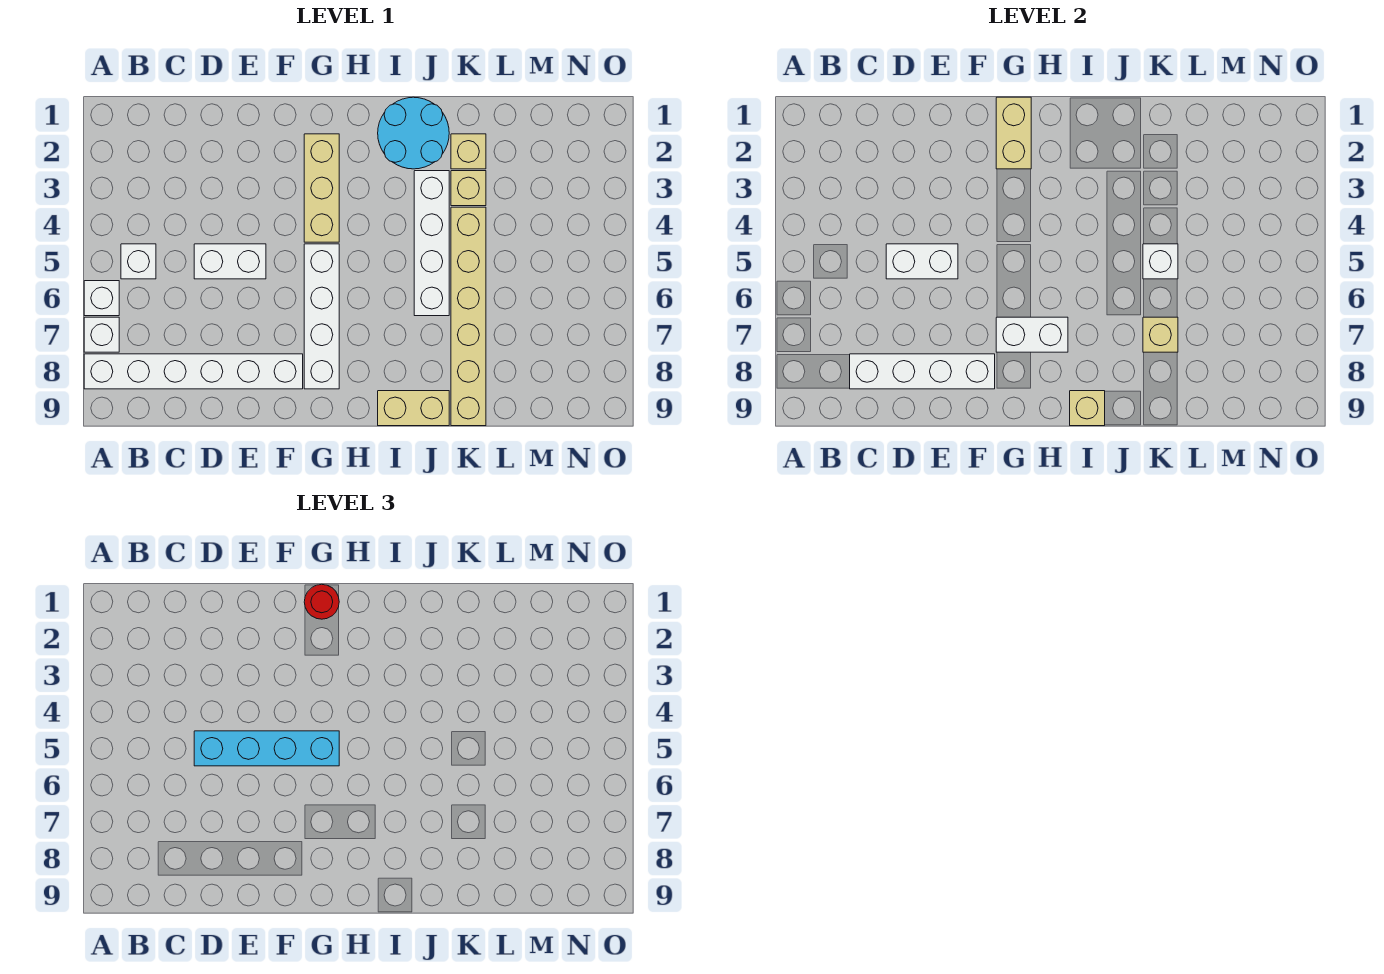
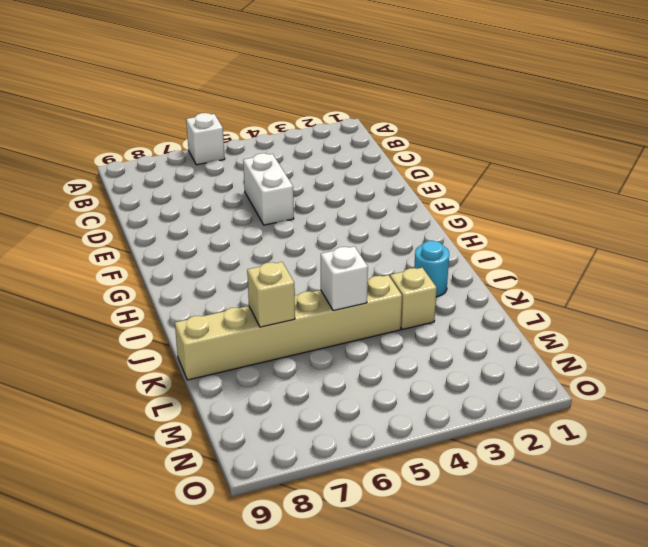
cyan 1x1 round brick [414,241,449,297] -> cyan 2x2 round brick [378,97,449,169]
none -> white 1x1 brick [84,317,119,352]
none -> white 1x6 brick [84,354,303,389]
none -> white 1x1 brick [121,244,156,279]

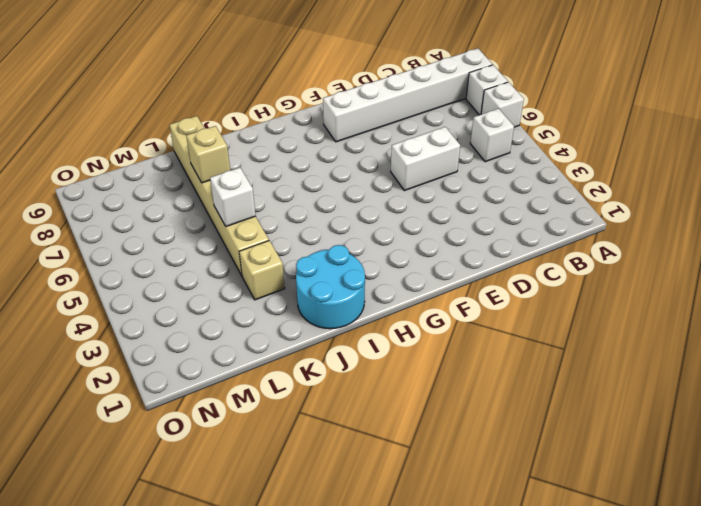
none -> tan 1x3 brick [304,134,339,242]
none -> white 1x4 brick [304,244,339,389]
none -> tan 1x2 brick [378,391,449,426]

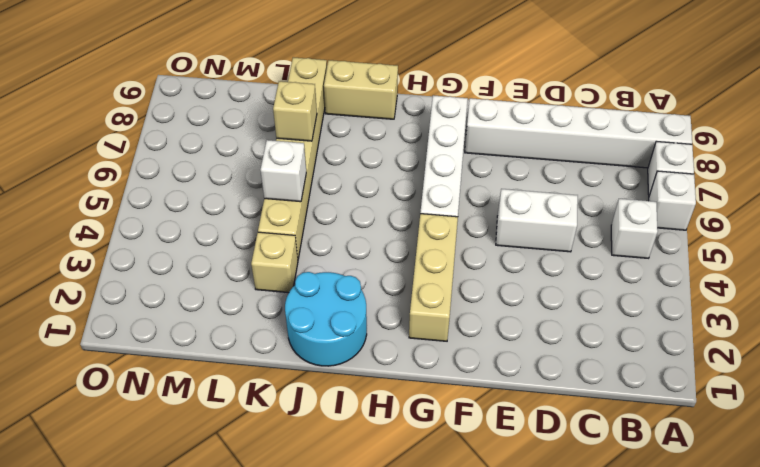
none -> white 1x4 brick [414,171,449,316]
none -> tan 1x1 brick [451,134,486,169]
none -> white 1x4 brick [850,354,995,389]

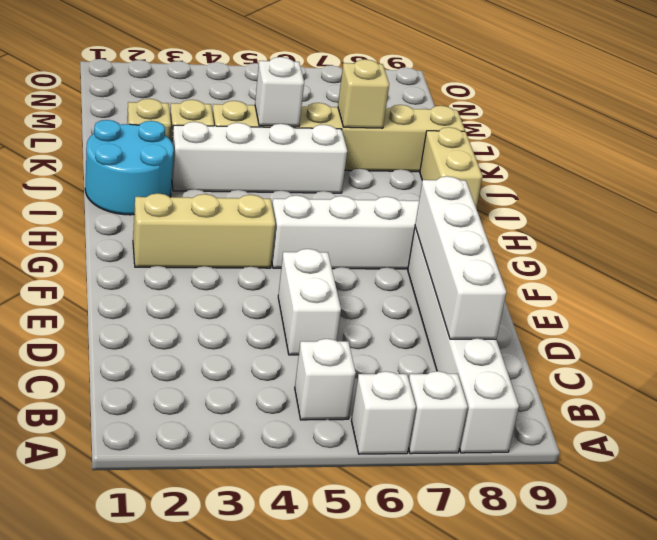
none -> white 1x2 brick [886,244,958,279]
none -> tan 1x2 brick [996,97,1031,169]
none -> white 1x2 brick [996,317,1068,352]

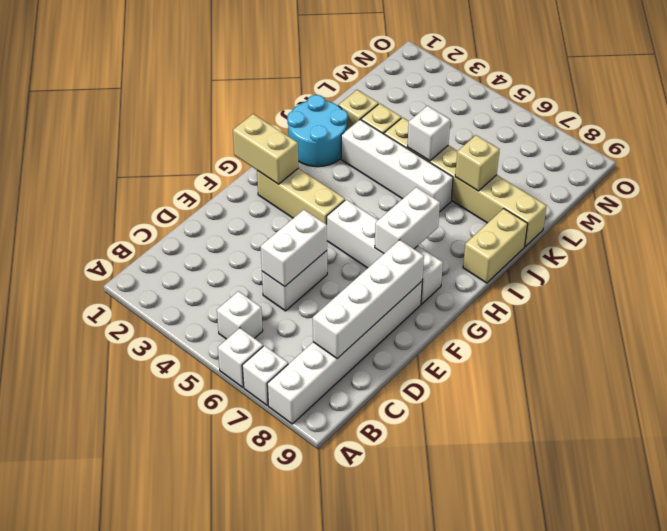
none -> tan 1x1 brick [1070,391,1105,426]
none -> cyan 1x4 brick [194,731,339,766]
none -> red 1x1 round brick [304,584,339,619]

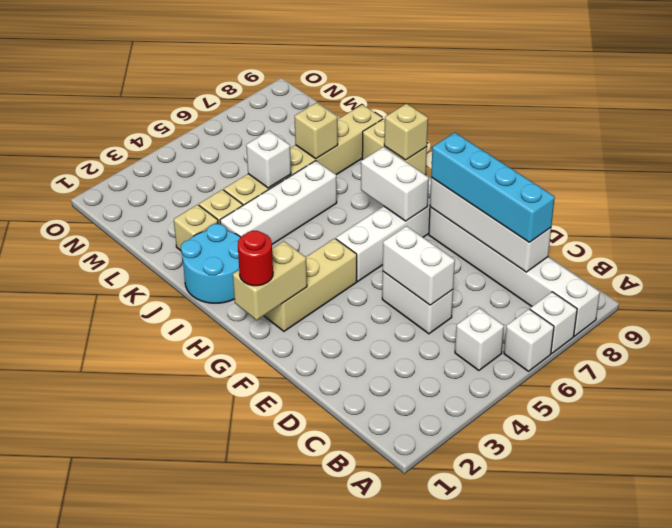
cyan 1x4 brick [431,133,555,242] -> cyan 1x4 brick moved to [194,731,339,766]

